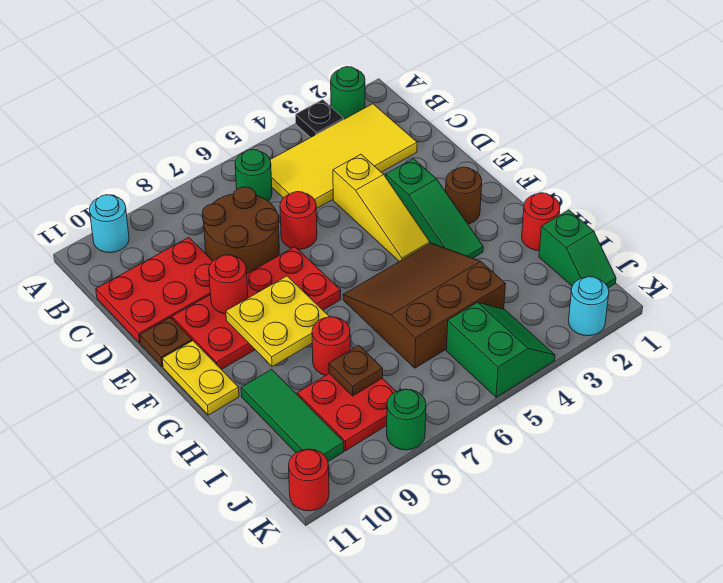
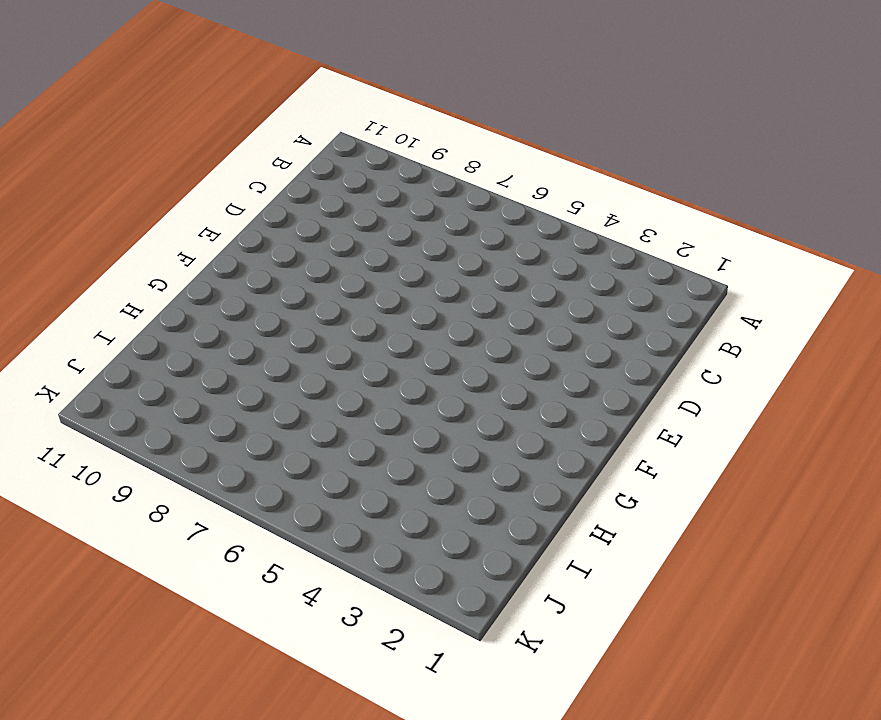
none -> green 1x1 round brick [331,67,365,119]
none -> black 1x1 plate [296,100,344,137]
none -> cyan 1x1 round brick [89,195,129,253]

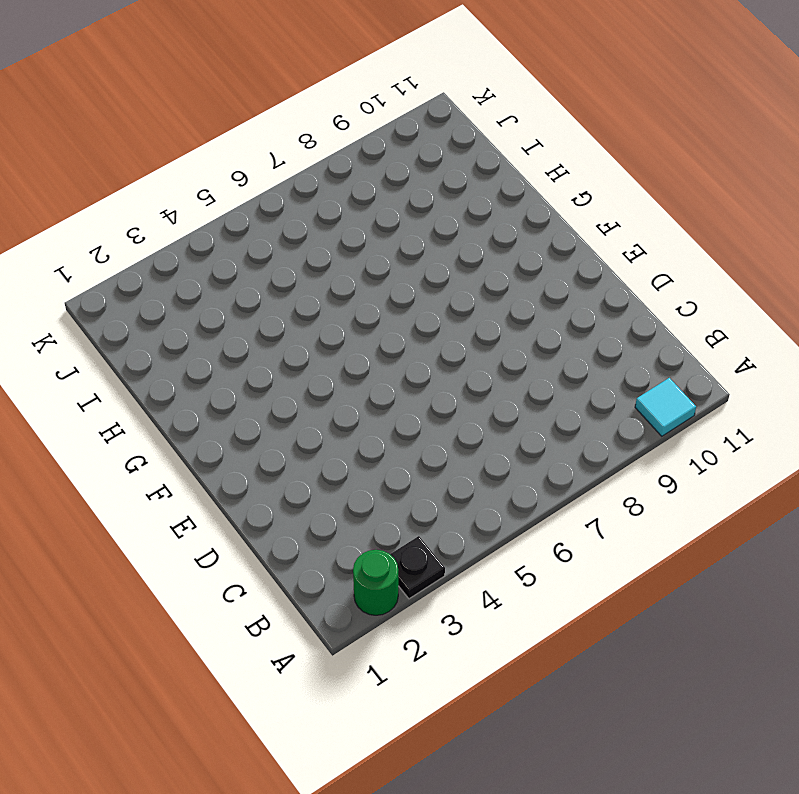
cyan 1x1 tile [635,378,696,436] -> cyan 1x1 round brick [89,195,129,253]
none -> yellow 2x4 tile [270,104,417,209]
none -> green 1x1 round brick [235,150,272,201]
none -> brown 2x2 round brick [202,187,279,273]

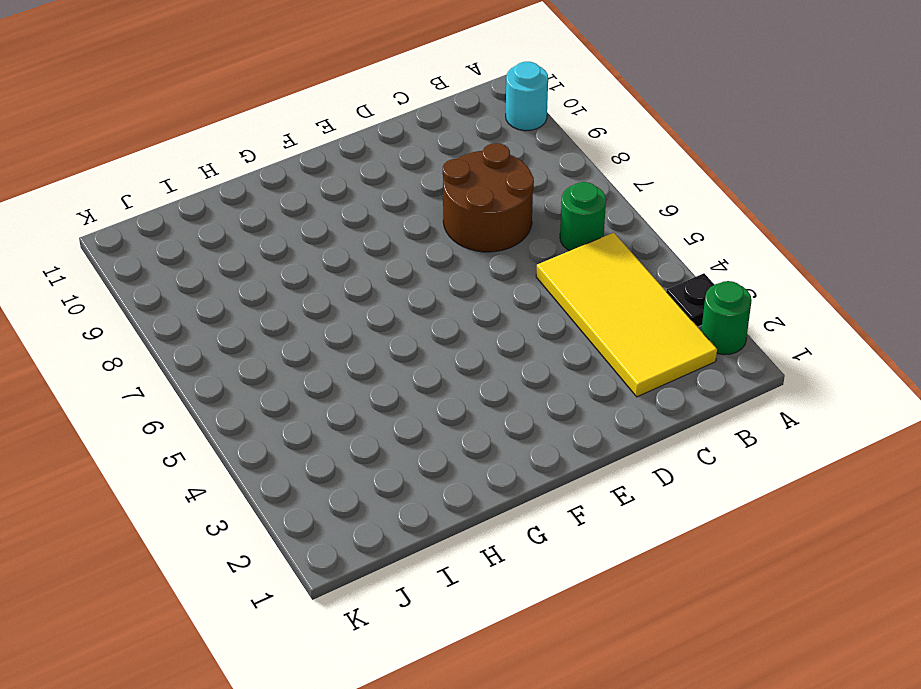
none -> red 2x3 plate [96,238,212,343]
none -> yellow 1x3 slope [333,154,430,262]
none -> red 1x1 round brick [280,192,317,249]

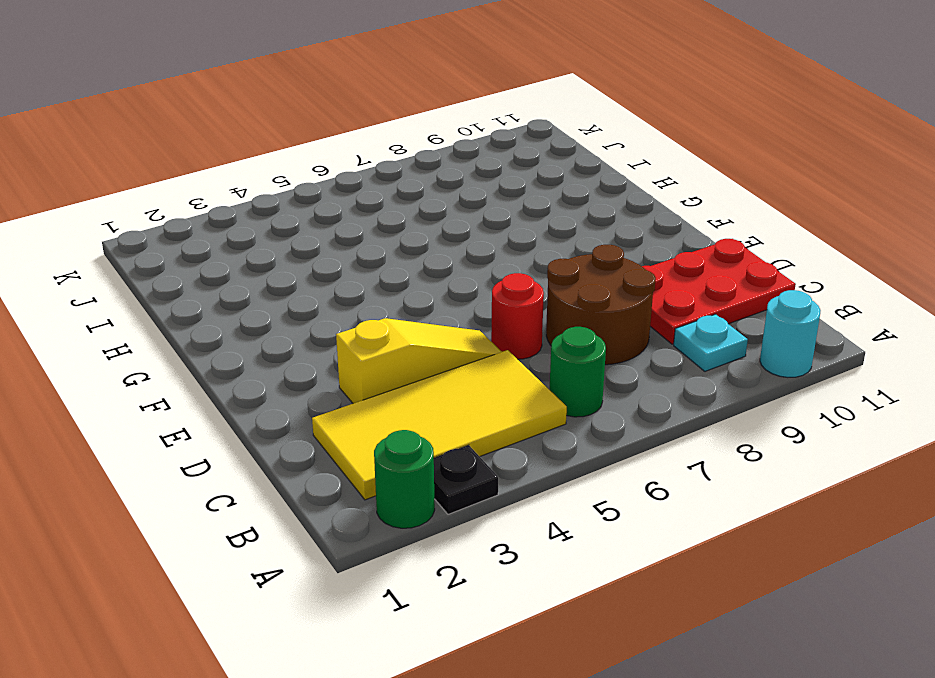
cyan 1x1 plate [674,314,748,371] -> none
yellow 1x3 slope [336,318,502,403] -> yellow 1x3 slope turned to [333,154,430,262]
none -> green 1x3 slope [386,159,483,258]
none -> red 2x4 plate [172,247,341,370]
none -> brown 1x1 plate [140,317,192,367]

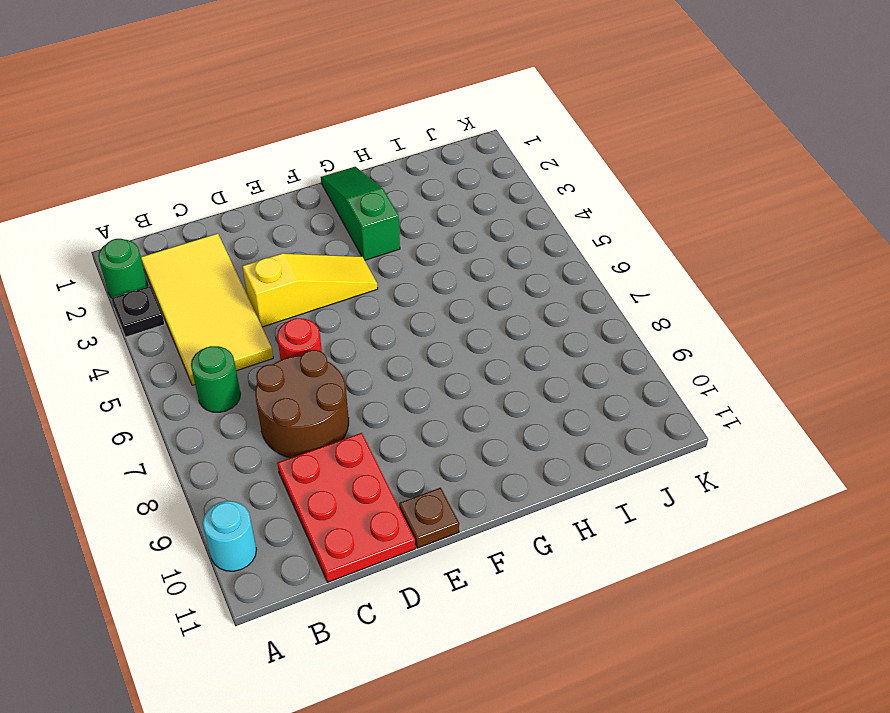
green 1x3 slope [321,167,400,260] -> green 1x3 slope turned to [386,159,483,258]
none -> red 2x4 plate [172,247,341,370]
none -> brown 1x1 round brick [446,167,482,224]
none -> yellow 1x2 plate [162,341,239,415]

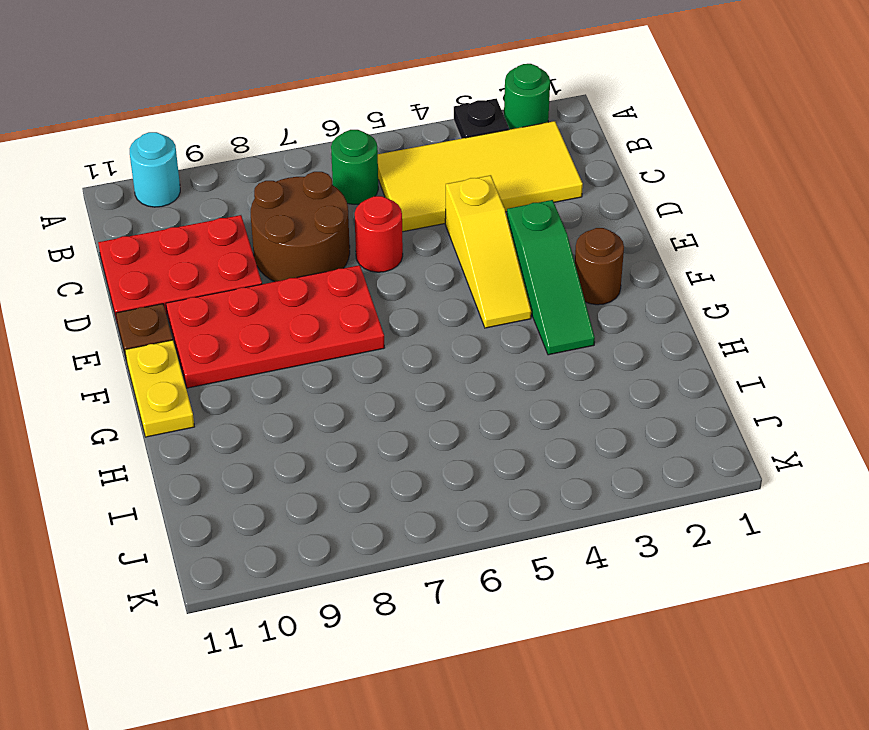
none -> brown 3x3 slope [343,243,505,368]
none -> red 1x1 round brick [522,193,560,250]
none -> red 1x1 round brick [312,317,350,375]

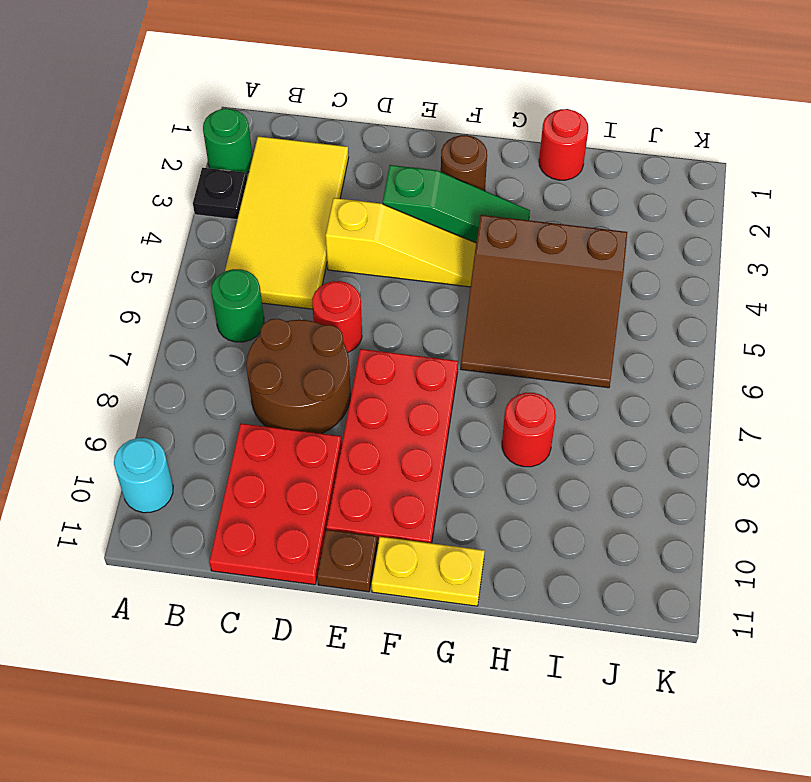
brown 3x3 slope [461,215,627,388] -> brown 3x3 slope turned to [343,243,505,368]
none -> green 1x3 tile [241,369,344,461]
none -> green 1x2 slope [539,210,616,288]
none -> red 2x2 plate [297,373,396,450]

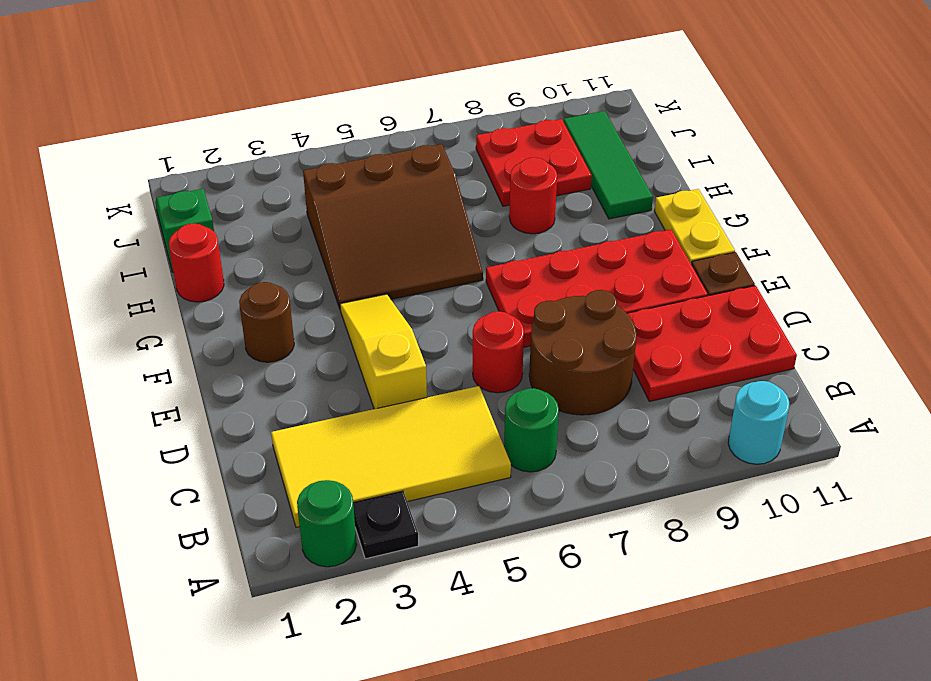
none -> green 1x3 slope [386,159,483,258]
none -> green 2x2 slope [446,302,555,397]
none -> cyan 1x1 round brick [569,277,609,336]

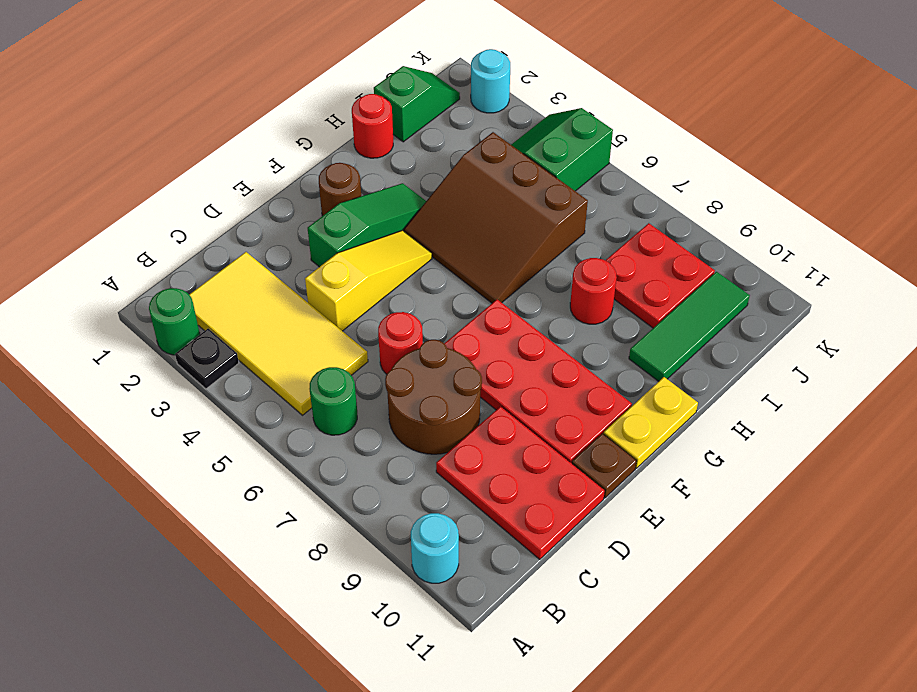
none -> green 1x1 round brick [387,389,426,450]
none -> red 1x1 round brick [289,449,329,511]
none -> red 1x1 round brick [209,255,248,314]

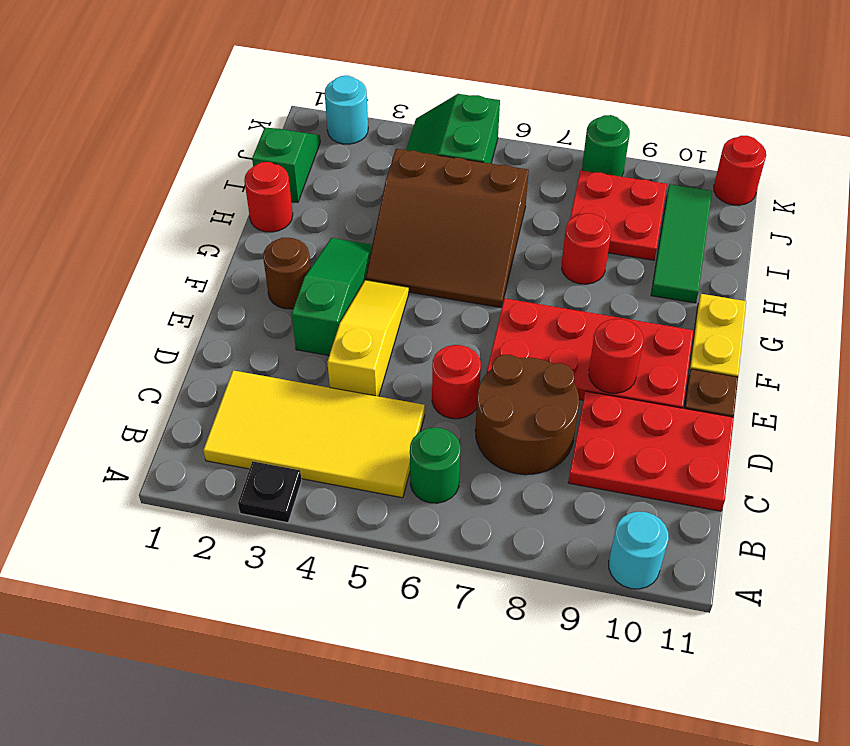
none -> green 1x1 round brick [331,67,365,119]
none -> yellow 2x2 plate [226,276,329,367]
none -> brown 1x1 plate [329,346,383,396]

